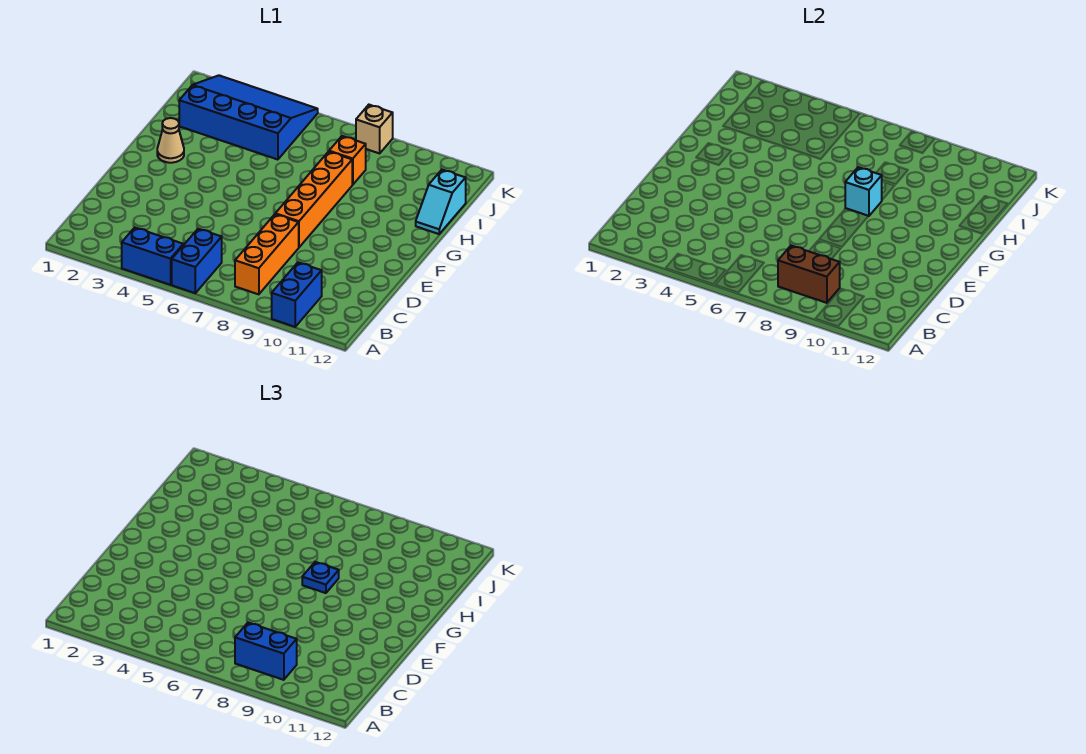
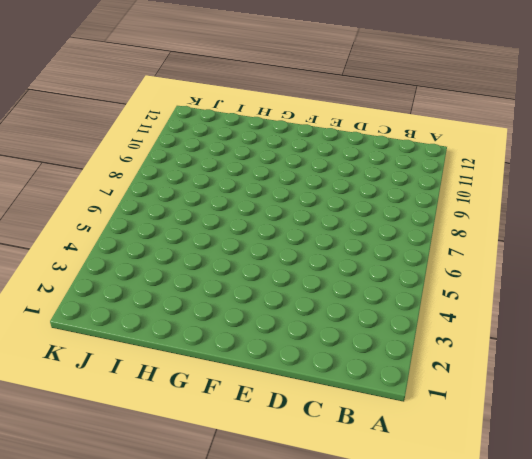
none -> blue 1x2 brick [122,227,183,285]
none -> blue 1x2 brick [172,229,222,293]
none -> blue 1x2 brick [272,262,322,327]

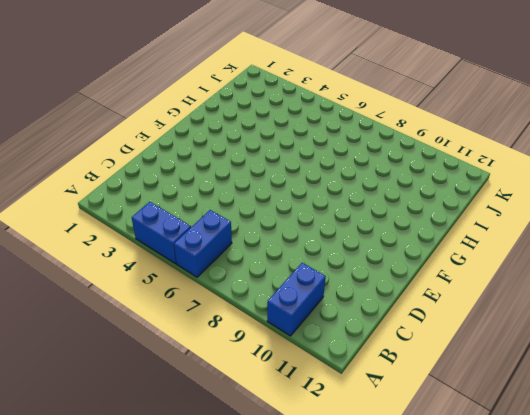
none -> orange 1x3 brick [235,214,299,294]
none -> orange 1x4 brick [275,151,352,247]
none -> tan 1x1 cone [157,118,184,163]

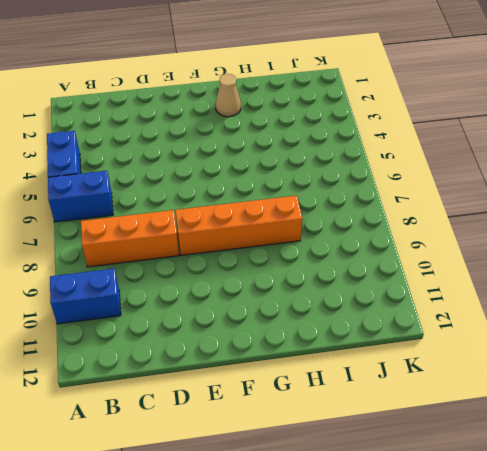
none -> cyan 1x2 slope [416,170,466,234]
none -> blue 3x4 slope [179,75,318,160]
none -> orange 1x1 brick [329,136,366,185]

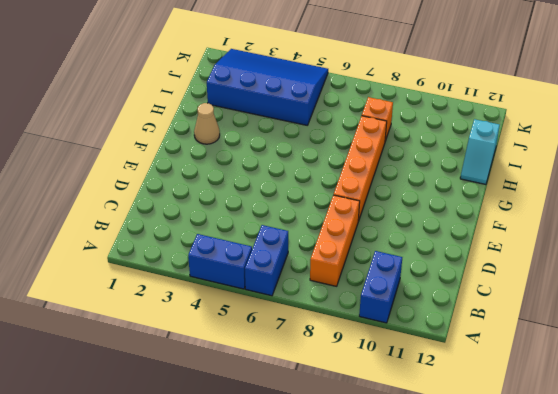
none -> tan 1x1 brick [356,105,393,153]
none -> brown 1x2 brick [778,246,840,303]
none -> cyan 1x1 brick [845,167,882,216]

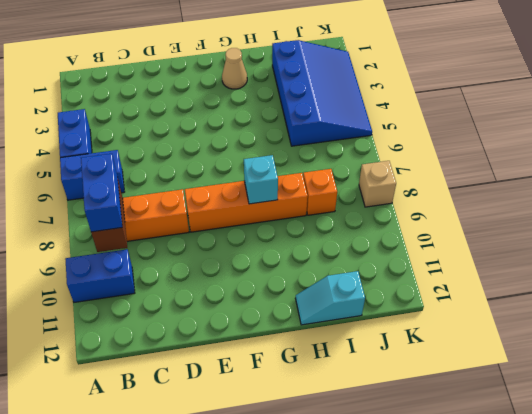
none -> blue 1x1 plate [302,562,339,593]

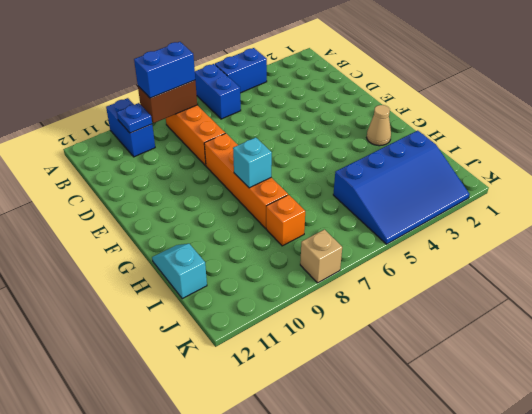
blue 1x1 plate [117,103,152,133] -> blue 1x1 plate moved to [302,562,339,593]

